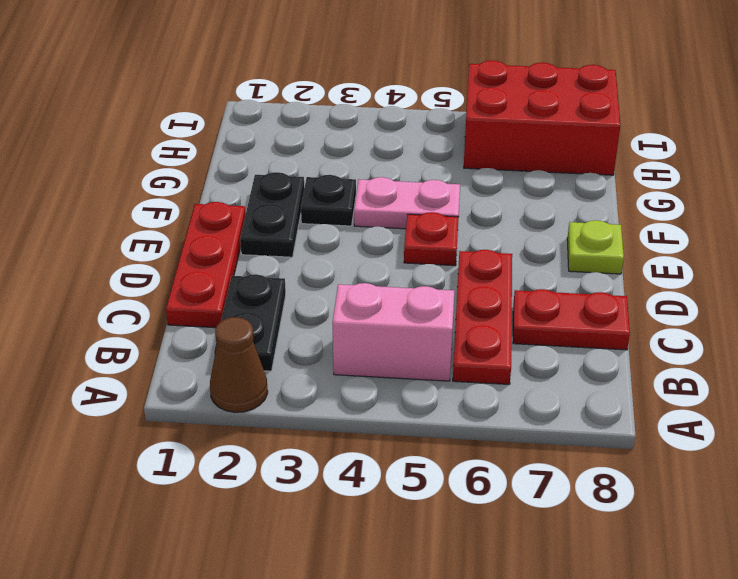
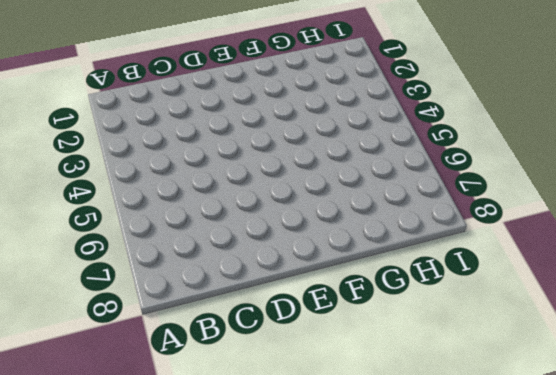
none -> brown 1x1 cone [210,317,268,412]
none -> black 1x2 plate [214,274,286,371]
none -> pink 1x2 brick [332,283,454,381]

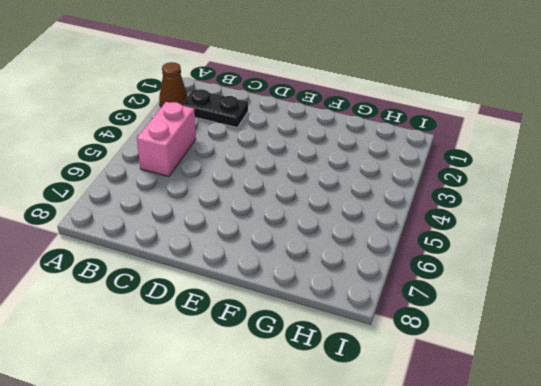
none -> red 1x3 plate [453,250,512,384]
none -> red 1x3 plate [166,202,246,328]
none -> red 1x2 plate [513,289,630,350]

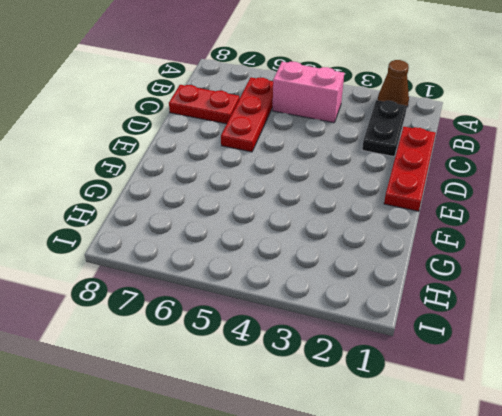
none -> black 1x2 plate [240,172,304,257]
none -> red 1x1 plate [404,212,458,266]
none -> lime 1x1 plate [567,220,624,274]

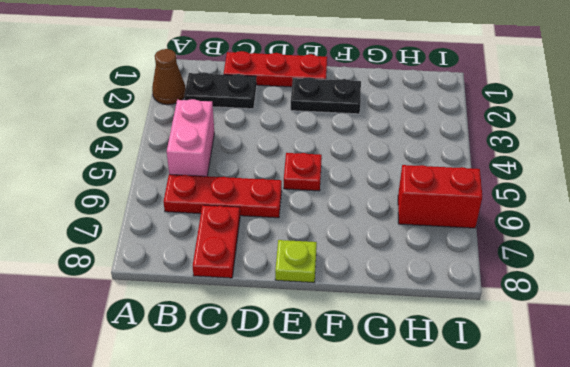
red 1x2 brick [398,165,482,228] -> red 2x3 brick [464,60,620,175]
none -> black 1x1 plate [301,175,356,226]
none -> pink 1x2 plate [354,177,460,229]

